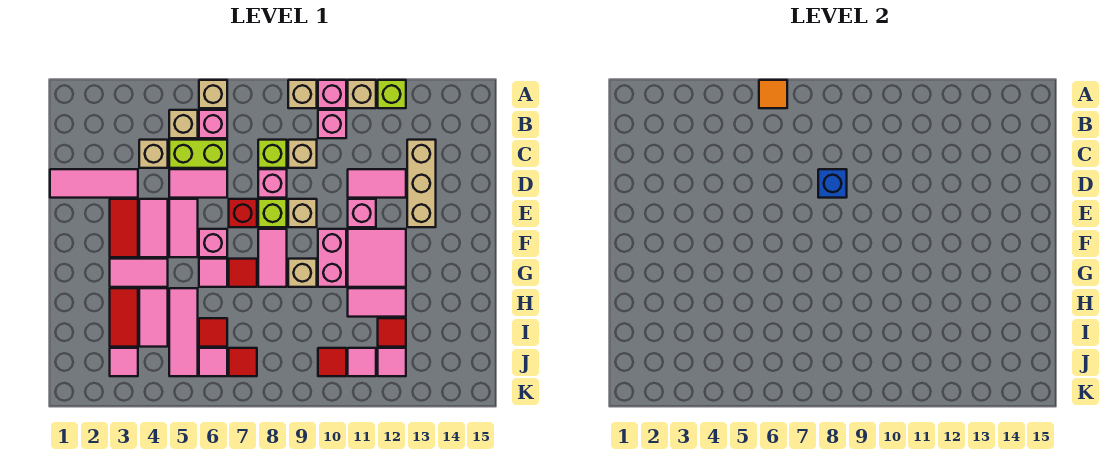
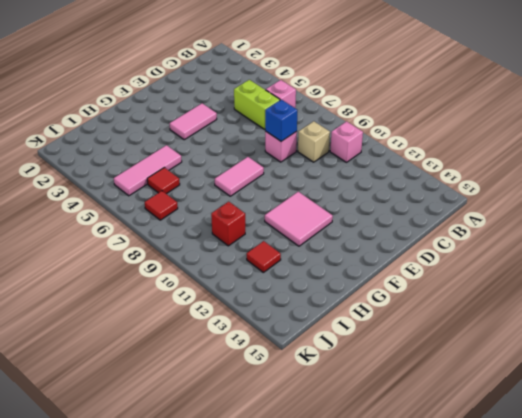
red 1x1 brick [211,202,245,246] -> red 1x1 brick moved to [229,199,257,227]
none -> tan 1x1 brick [199,80,227,108]
none -> tan 1x1 brick [288,80,317,108]
none -> pink 1x1 brick [318,80,346,108]
none -> tan 1x1 brick [348,80,376,108]

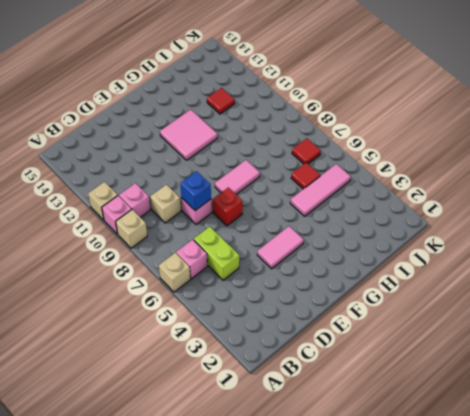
none -> lime 1x1 brick [378,80,406,108]
none -> tan 1x1 brick [169,110,198,138]
none -> tan 1x1 brick [139,140,168,168]
none -> lime 1x1 brick [258,140,287,168]

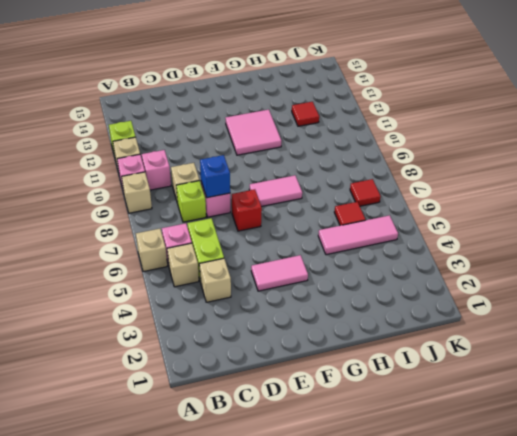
none -> tan 1x3 brick [407,140,436,227]
none -> pink 1x3 tile [50,169,138,198]
none -> pink 1x2 tile [169,169,227,198]
none -> pink 1x2 tile [348,169,406,198]

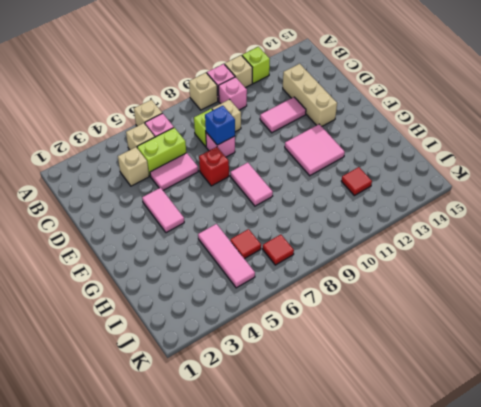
none -> pink 1x3 tile [50,169,138,198]
none -> red 1x2 tile [110,199,138,257]
none -> pink 1x2 tile [169,199,198,257]
none -> lime 1x1 brick [258,199,287,227]

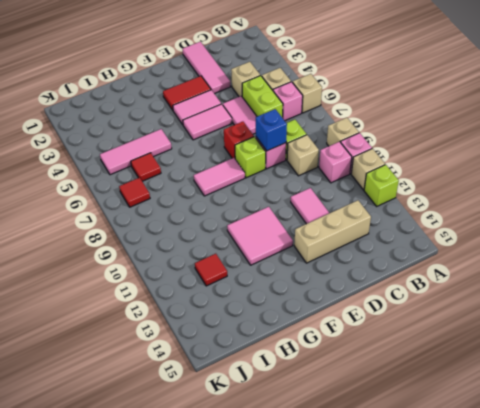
none -> tan 1x1 brick [288,199,317,227]
none -> pink 1x1 brick [348,199,376,227]
none -> pink 1x1 brick [199,229,227,257]
none -> pink 1x2 brick [318,229,346,287]

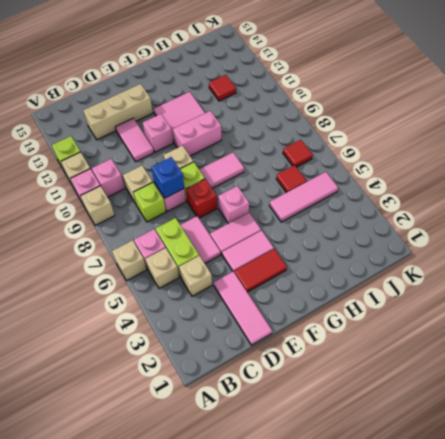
none -> pink 1x2 tile [110,259,168,287]
none -> pink 1x1 tile [199,259,227,287]
none -> red 1x1 tile [229,259,257,287]
none -> tan 1x1 brick [288,259,317,287]

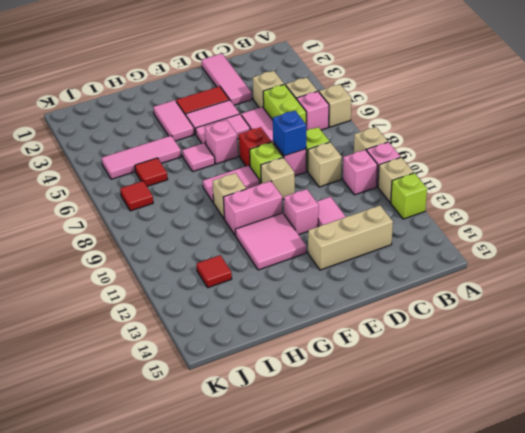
none -> red 1x1 tile [229,259,257,287]
none -> red 1x2 tile [110,288,138,347]
none -> pink 1x2 tile [139,288,168,347]
none -> pink 1x2 tile [348,288,406,317]

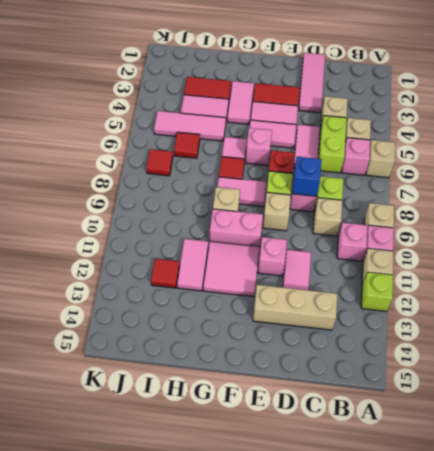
none -> pink 1x1 tile [110,348,138,376]
none -> pink 1x1 tile [199,348,227,376]
none -> red 1x1 tile [318,348,346,376]
none -> pink 1x1 tile [348,348,376,376]

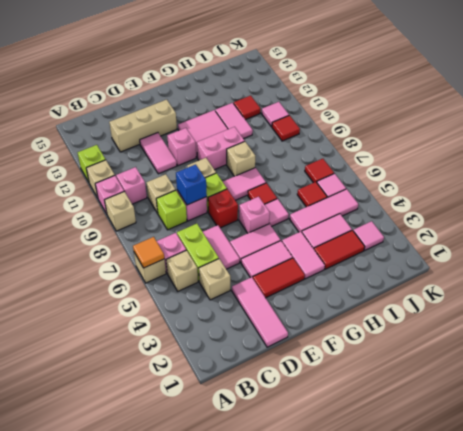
none -> pink 1x1 tile [378,348,406,376]

